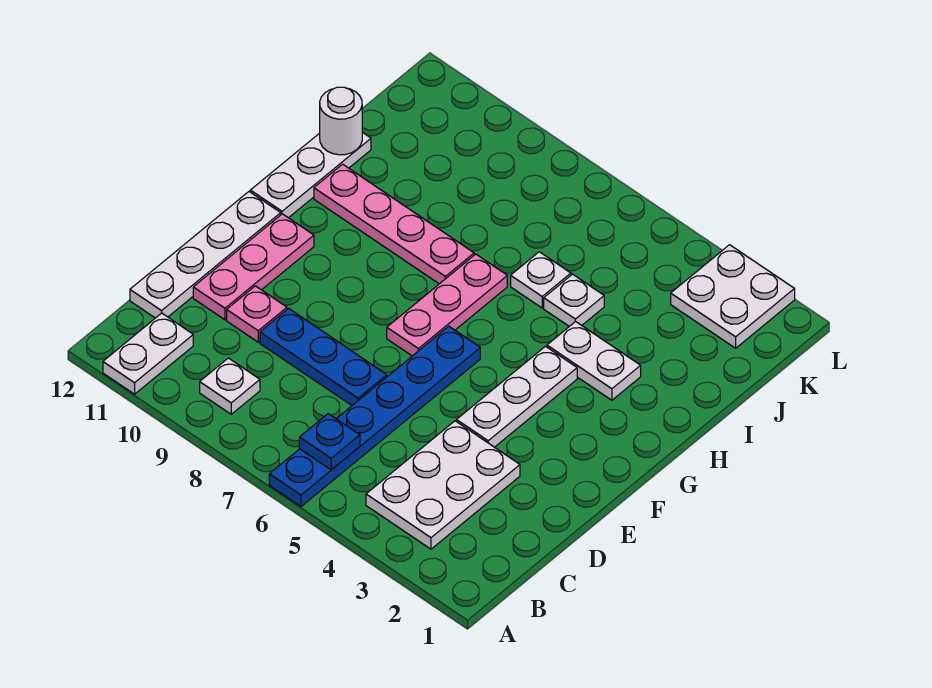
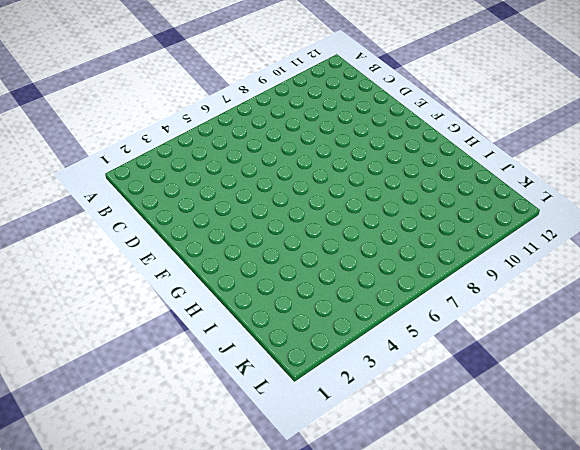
none -> blue 1x6 plate [269,326,480,506]
none -> white 1x2 plate [103,313,193,394]
none -> white 2x3 plate [366,421,520,549]

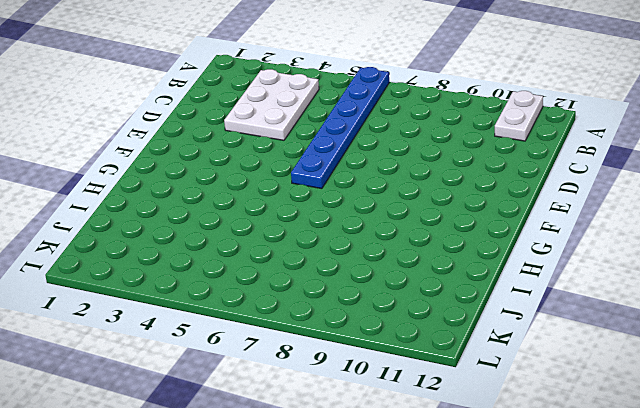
none -> white 1x1 plate [200,358,260,414]
none -> white 1x4 plate [130,192,281,318]
none -> blue 1x3 plate [260,308,387,405]

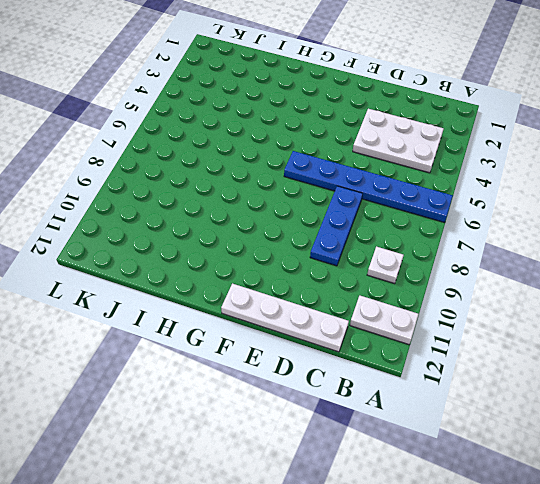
none -> pink 1x1 plate [227,286,287,342]
none -> pink 1x3 plate [193,214,314,320]
none -> white 1x3 plate [457,346,577,447]

